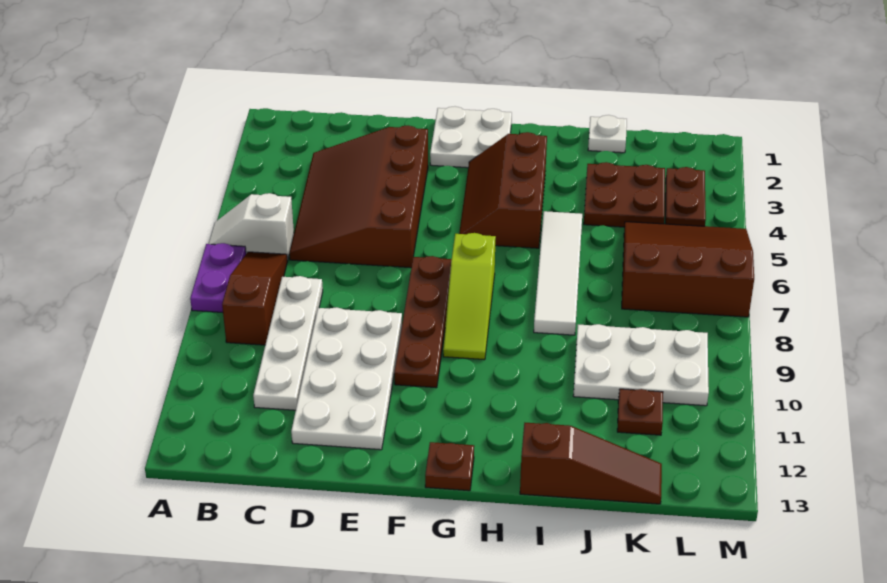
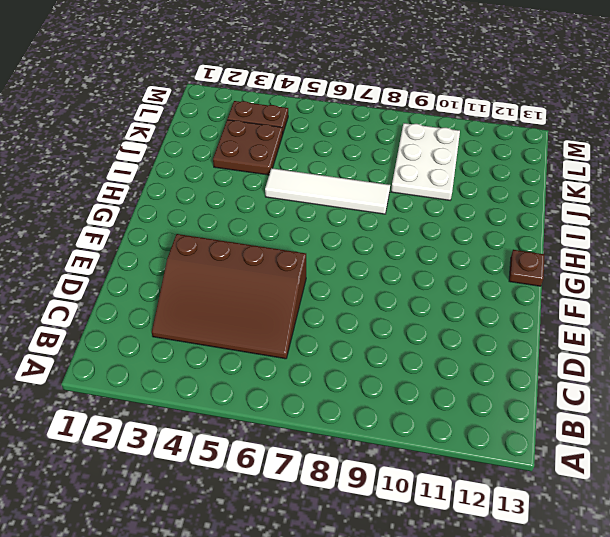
none -> white 1x2 slope [208,193,294,260]
none -> purple 1x2 plate [190,243,246,312]
none -> brown 1x3 slope [222,252,287,345]

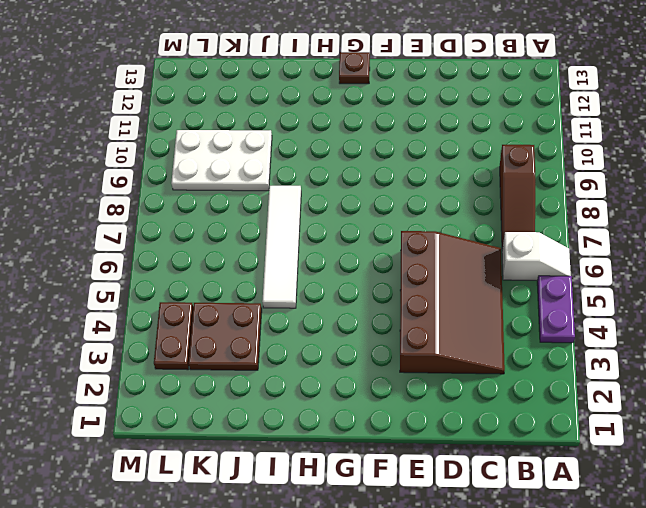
purple 1x2 plate [537,276,575,343] -> purple 1x2 plate moved to [190,243,246,312]
none -> white 1x4 plate [253,276,323,410]
none -> white 2x4 plate [291,307,402,450]
none -> white 2x2 plate [430,107,512,168]

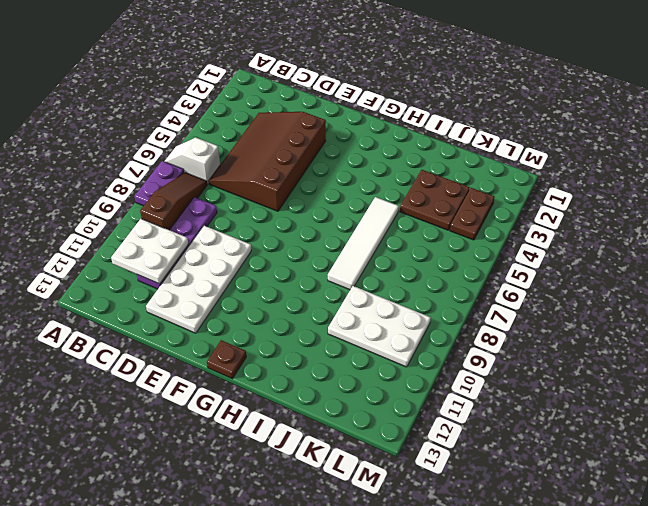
white 2x2 plate [111,219,188,284] -> white 2x2 plate moved to [430,107,512,168]
purple 1x4 plate [137,197,217,289] -> white 1x4 plate [253,276,323,410]
none -> brown 1x4 plate [394,256,452,388]
none -> brown 2x3 slope [459,132,547,248]
none -> lime 1x3 slope [443,233,496,360]

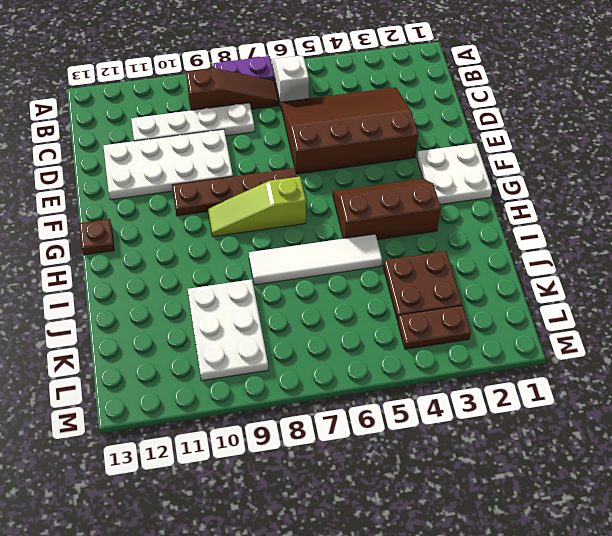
none -> brown 1x3 slope [520,423,662,504]
none -> white 1x1 plate [588,115,627,153]
none -> brown 3x3 slope [622,222,754,317]

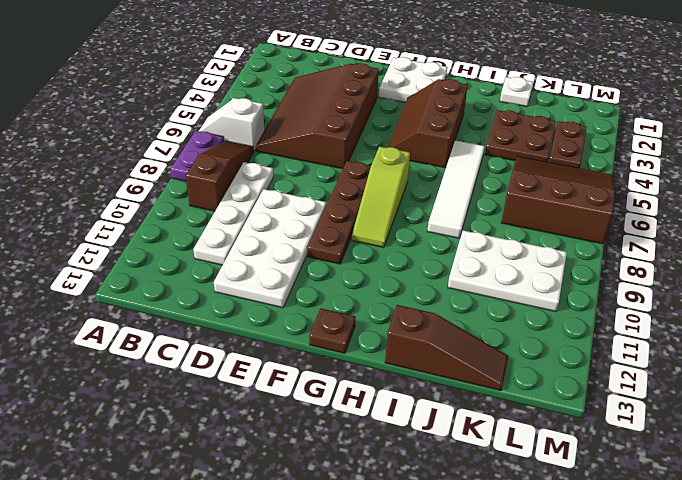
none -> brown 1x1 plate [617,389,663,435]

